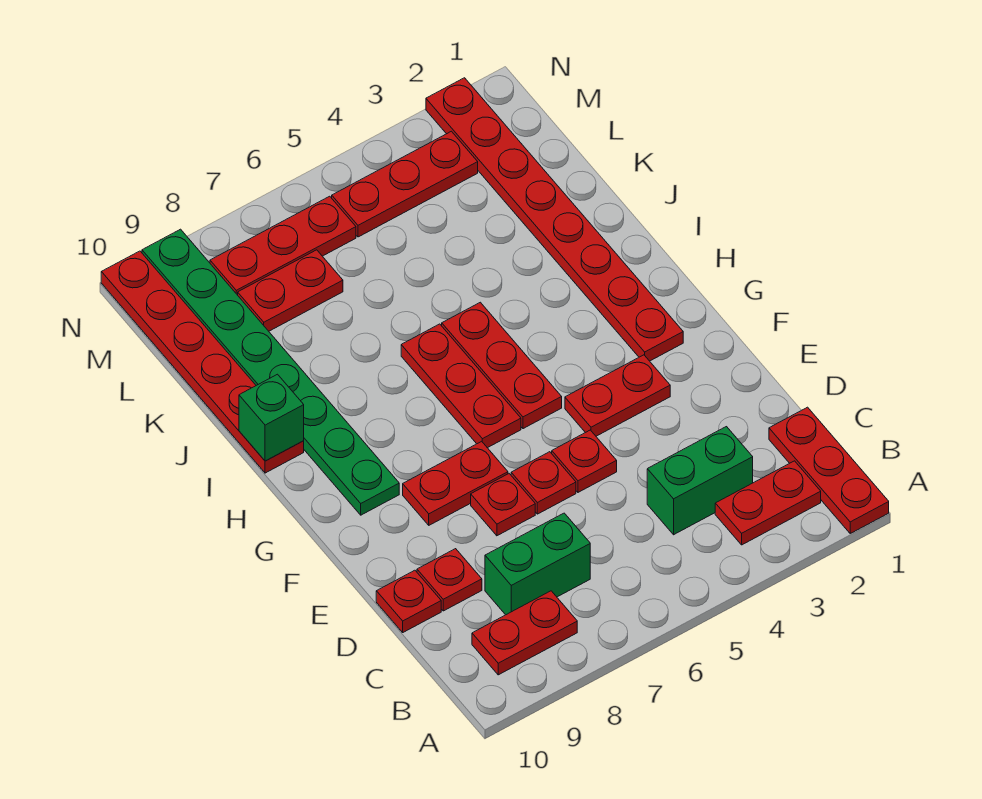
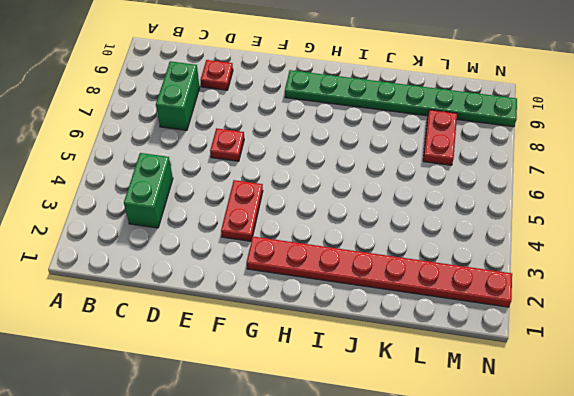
none -> red 1x3 plate [769,407,889,533]
none -> red 1x2 plate [715,461,821,545]
none -> red 1x2 plate [472,591,577,675]

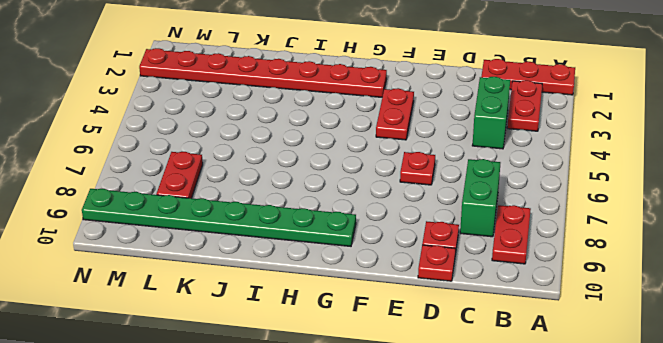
none -> red 1x1 plate [552,430,617,492]
none -> red 1x1 plate [471,474,535,536]
none -> red 1x2 plate [403,441,508,525]

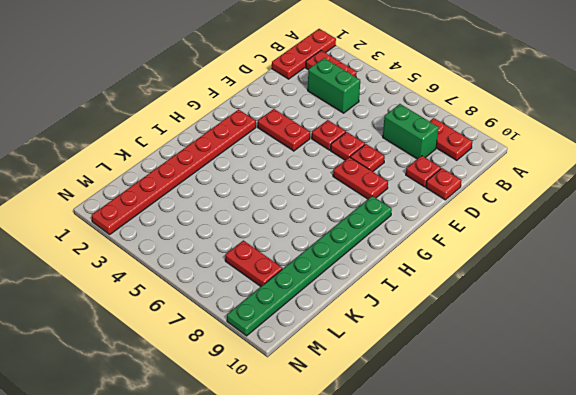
none -> red 1x3 plate [442,302,562,429]
none -> red 1x3 plate [401,324,521,448]
none -> red 1x6 plate [101,251,304,473]

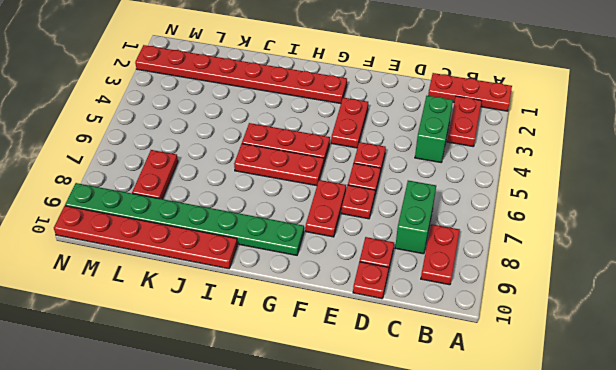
none -> red 1x3 plate [332,131,478,237]
none -> red 1x3 plate [210,196,356,295]
none -> green 1x1 brick [239,374,304,461]

